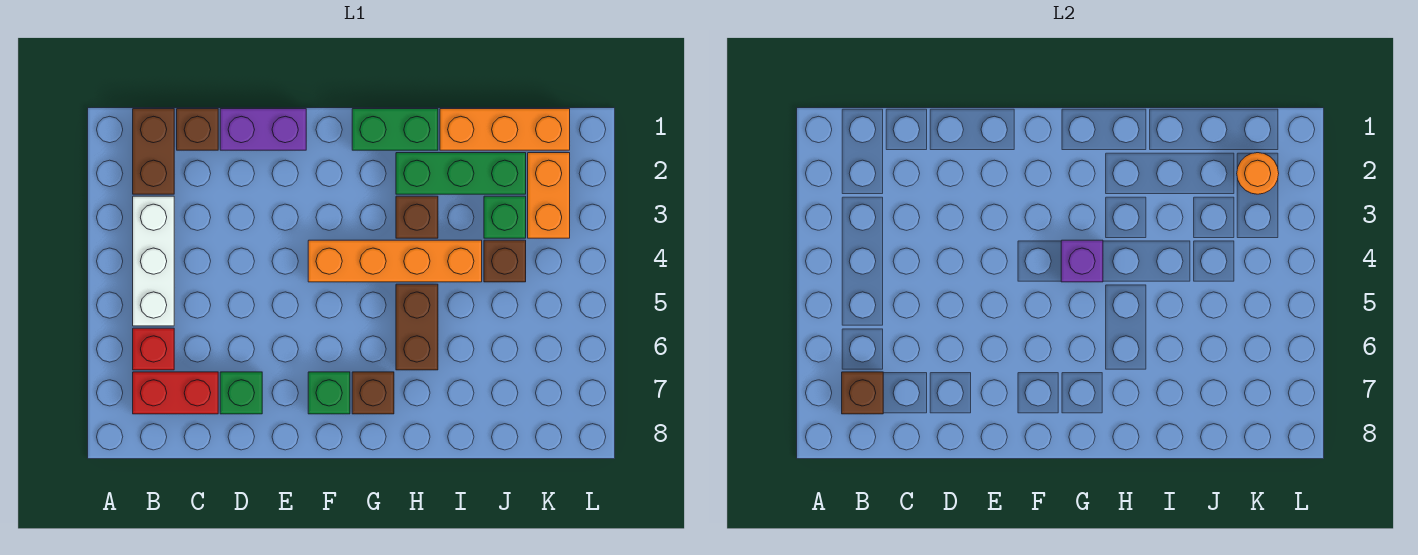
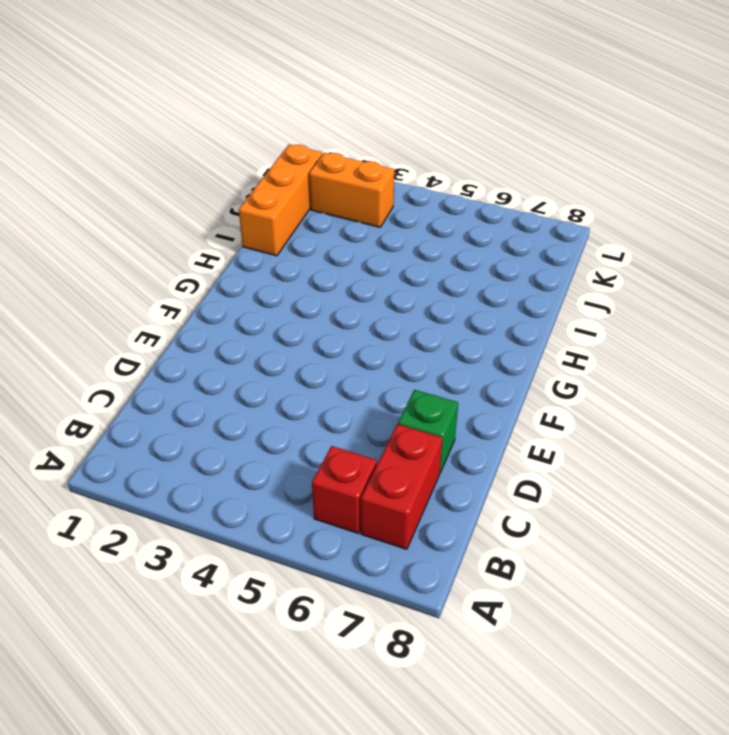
none -> brown 1x2 brick [133,109,174,194]
none -> white 1x3 brick [133,196,174,326]
none -> brown 1x1 brick [177,109,218,150]

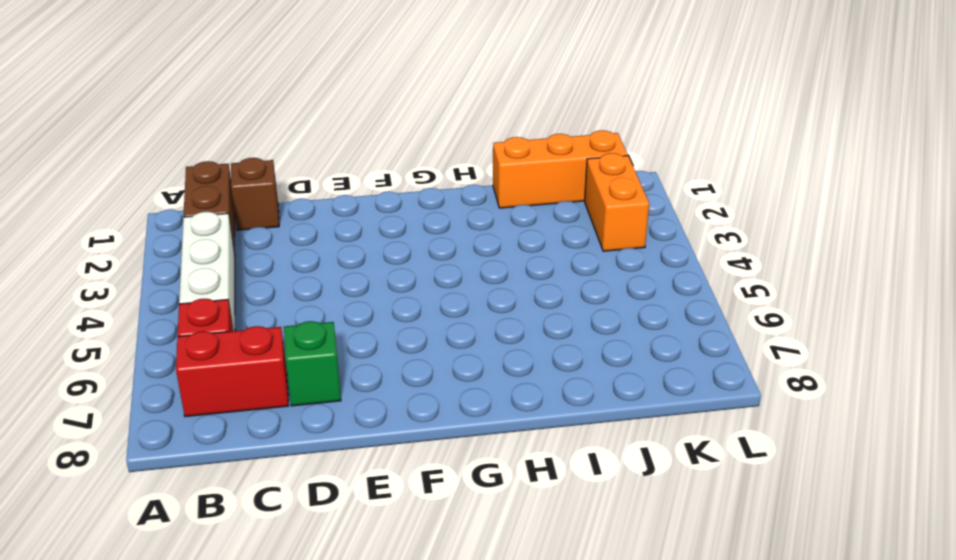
none -> purple 1x2 brick [220,109,306,150]
none -> orange 1x4 brick [308,240,482,282]
none -> green 1x1 brick [308,372,350,414]

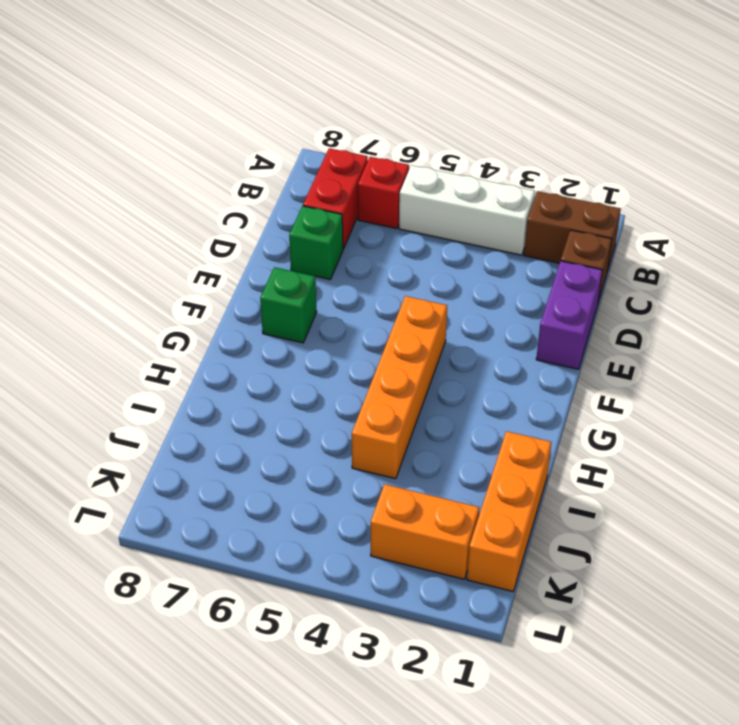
none -> green 1x2 brick [352,109,438,150]
none -> brown 1x1 brick [352,372,394,414]
none -> green 1x3 brick [396,153,526,194]

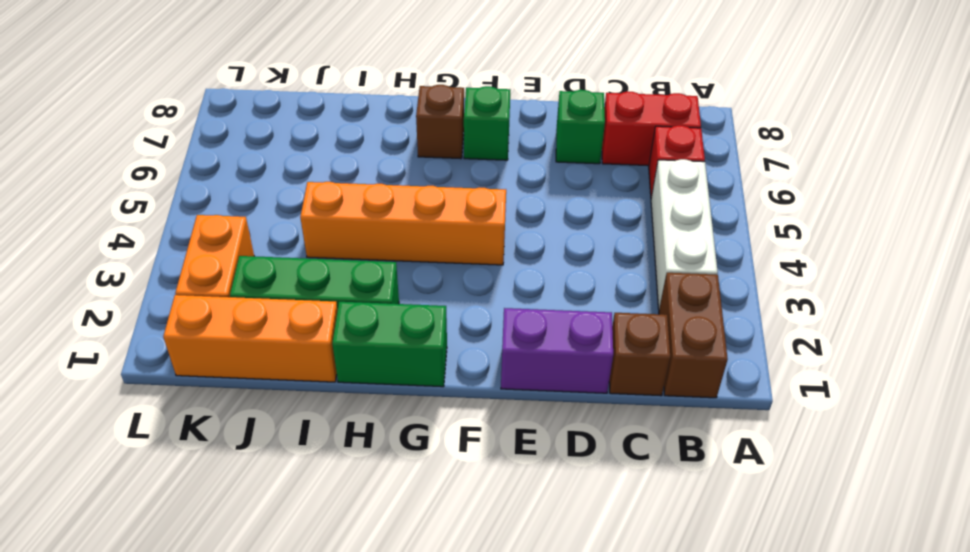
none -> brown 1x1 brick [396,196,438,238]
none -> brown 1x2 brick [396,284,438,370]
none -> green 1x1 brick [484,196,526,238]

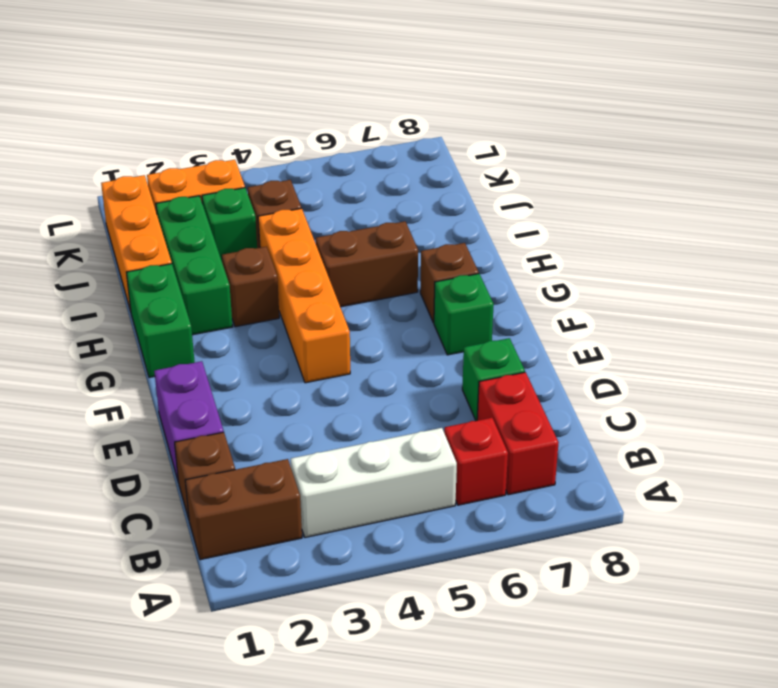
none -> brown 1x1 brick [842,372,883,414]
none -> purple 1x1 brick [1061,240,1103,282]
none -> orange 1x1 round brick [1237,153,1279,194]

